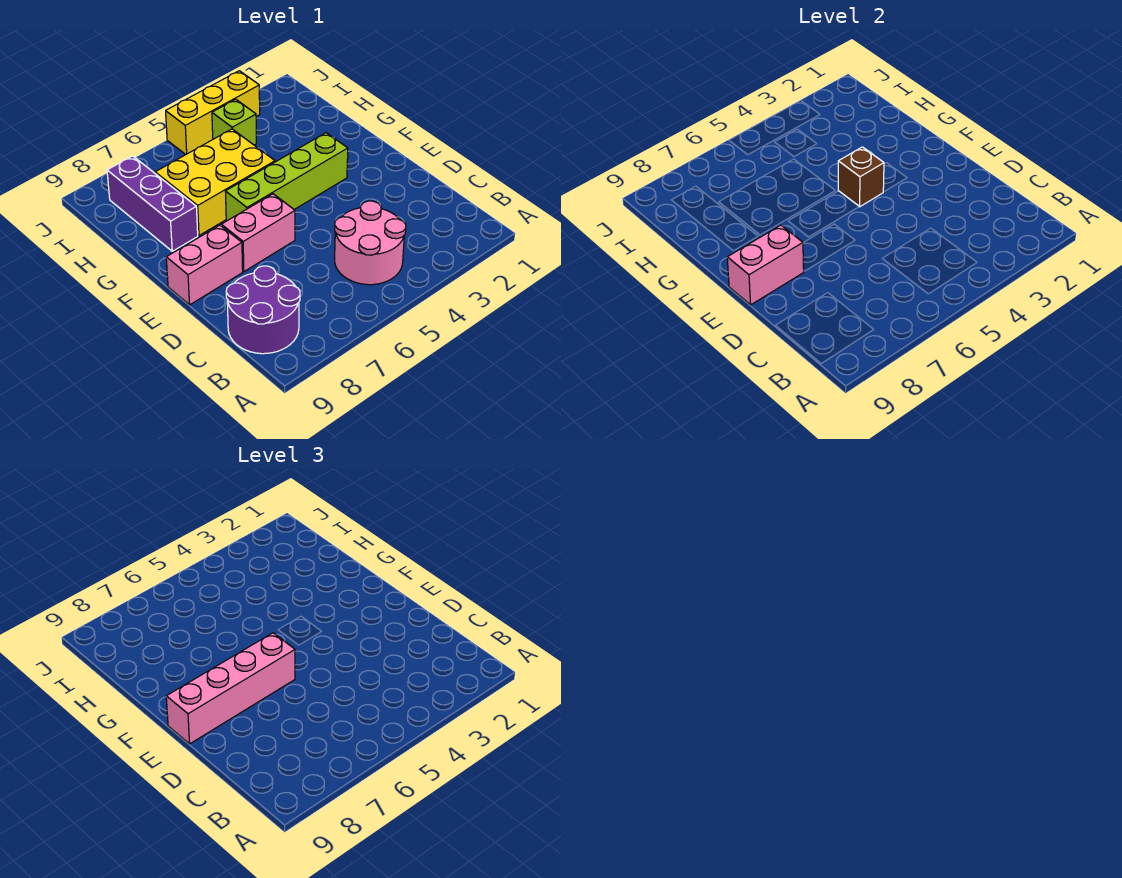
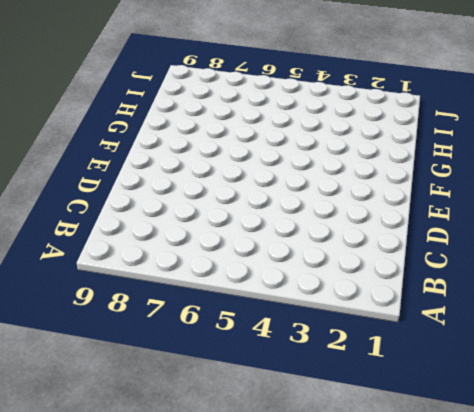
none -> pink 2x2 round brick [335,201,406,285]
none -> purple 2x2 round brick [226,266,300,354]
none -> pink 1x2 brick [221,194,295,272]

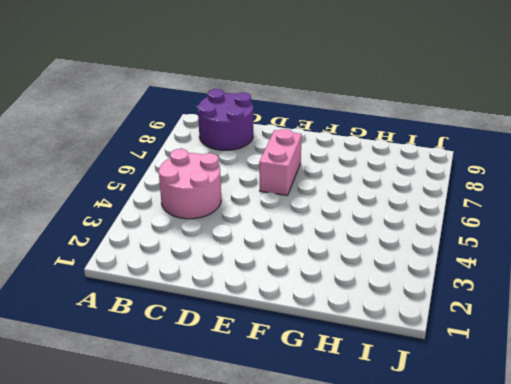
none -> pink 1x2 brick [166,225,243,305]
none -> lime 1x4 brick [225,133,348,221]
none -> yellow 2x3 brick [155,129,275,235]

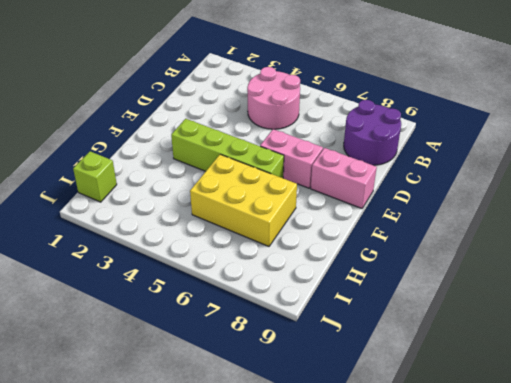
lime 1x1 brick [73,151,117,202] -> lime 1x1 brick moved to [212,99,256,145]
none -> purple 1x3 brick [107,156,198,251]
none -> yellow 1x3 brick [166,71,260,154]
none -> pink 1x2 brick [727,225,804,305]

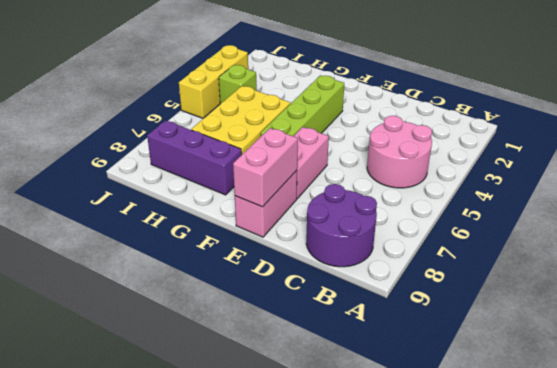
none -> brown 1x1 brick [838,147,884,207]
none -> pink 1x4 brick [166,633,295,744]

